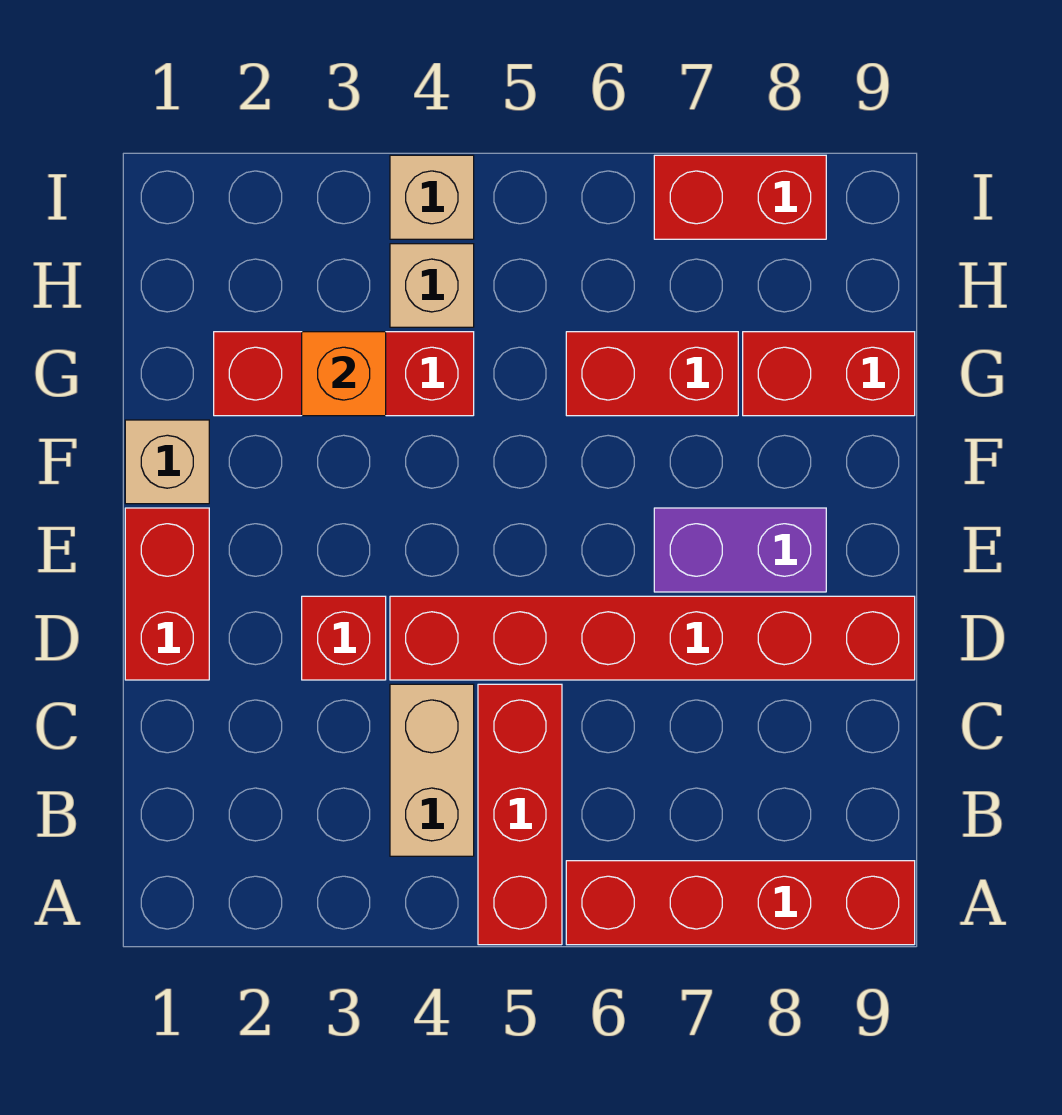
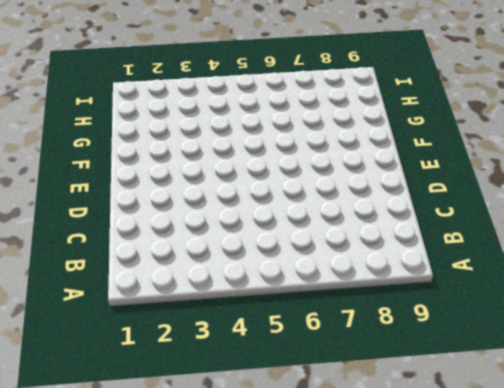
none -> red 1x3 brick [478,684,562,945]
none -> red 1x4 brick [566,861,915,945]
none -> tan 1x2 brick [390,684,474,856]

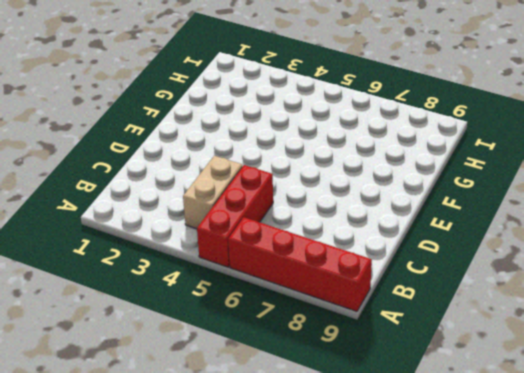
none -> red 1x2 brick [125,508,209,680]
none -> red 1x1 brick [302,596,386,680]
none -> red 1x6 brick [390,596,915,680]

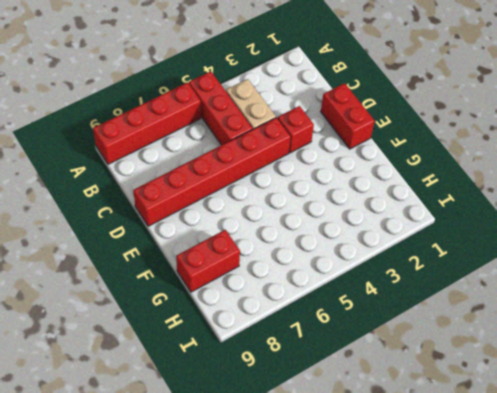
none -> purple 1x2 brick [654,508,826,592]
none -> tan 1x1 brick [125,420,209,504]
none -> red 1x3 brick [214,332,474,416]

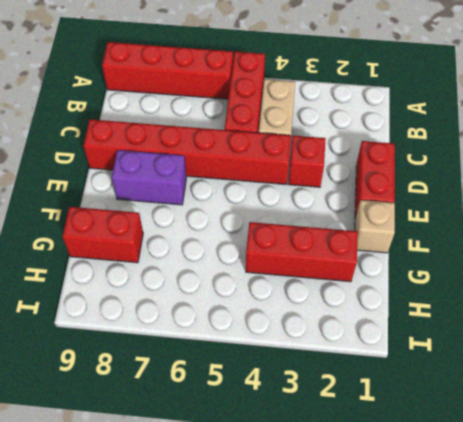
none -> red 1x2 brick [566,332,738,416]
none -> tan 1x1 brick [390,244,474,327]
none -> tan 1x1 brick [390,155,474,239]

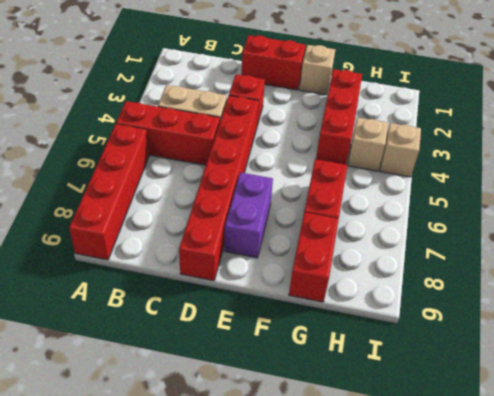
none -> red 1x2 brick [654,155,826,239]
none -> orange 1x1 brick [302,332,386,416]

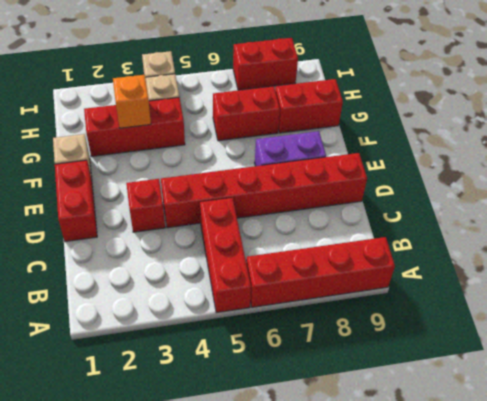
none -> tan 1x2 brick [390,684,474,856]

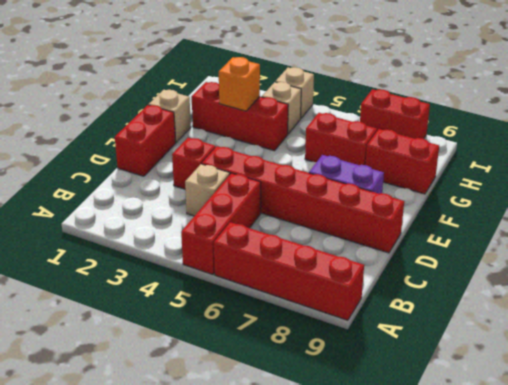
tan 1x1 brick [185,164,230,216] -> tan 1x2 brick [390,684,474,856]

